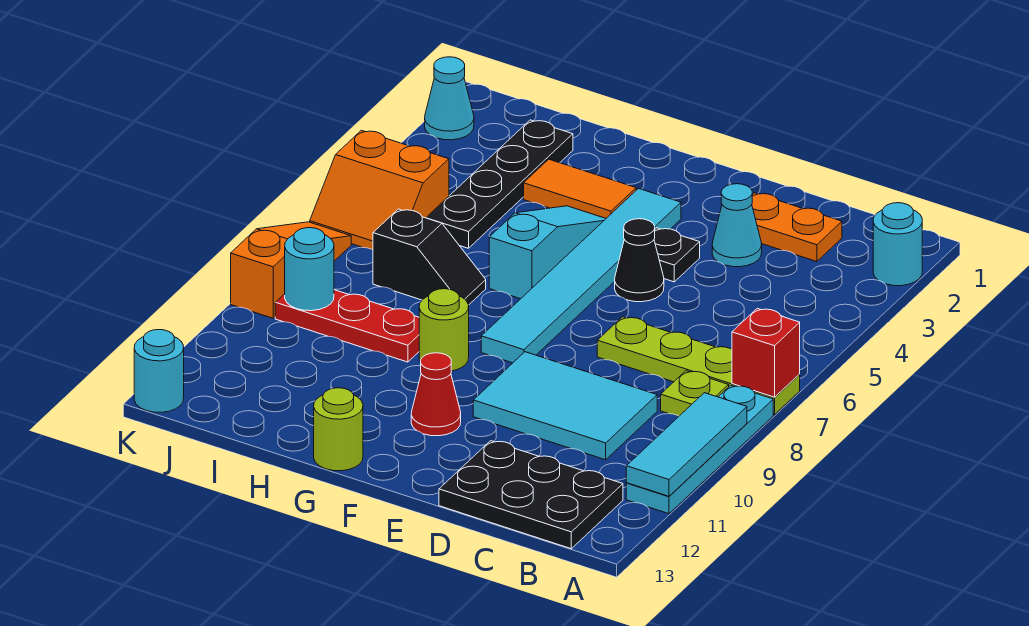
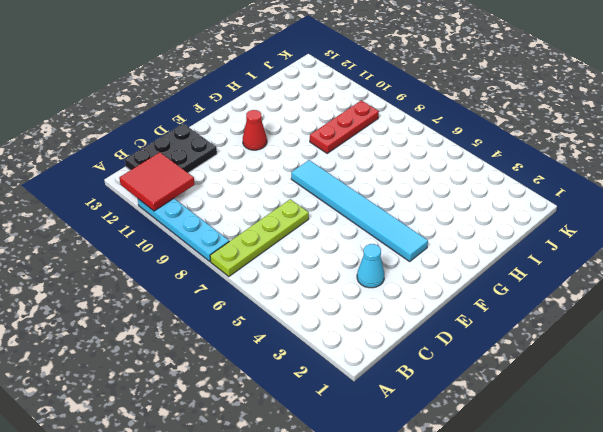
red 2x2 tile [119,152,195,211] -> cyan 1x3 tile [626,393,747,496]
none -> cyan 1x1 round brick [873,203,922,286]
none -> lime 1x1 plate [661,371,729,416]
none -> orange 1x2 plate [752,193,842,262]

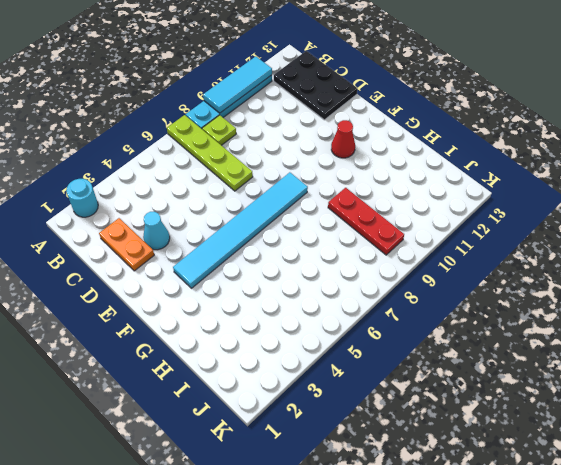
none -> cyan 2x3 tile [473,352,657,460]
none -> black 1x1 plate [654,228,700,282]
none -> black 1x1 cone [615,219,664,302]

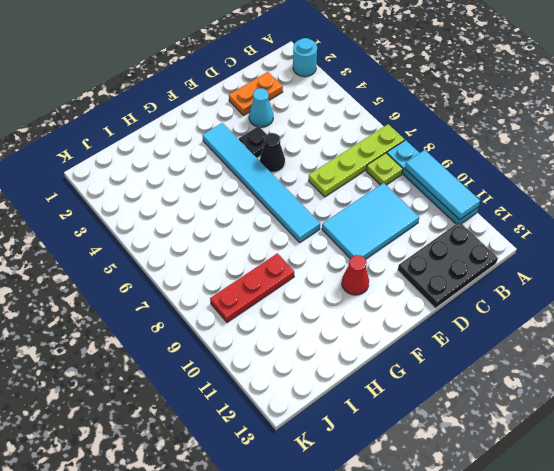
none -> orange 1x2 tile [524,159,636,218]
none -> cyan 1x3 slope [489,206,606,299]
none -> lime 1x1 round brick [419,289,469,371]

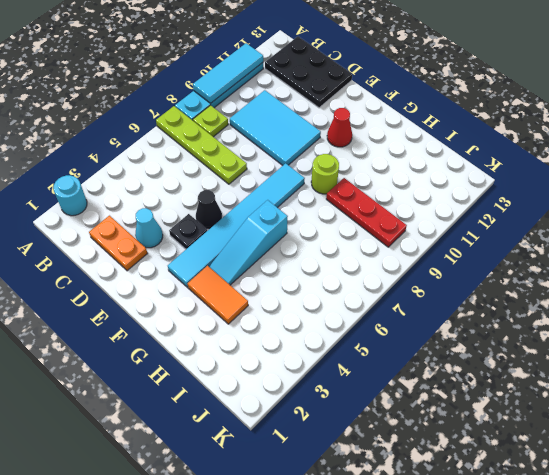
none -> lime 1x1 round brick [314,388,363,471]
none -> black 1x2 slope [373,209,486,305]
none -> black 1x4 plate [426,120,573,248]

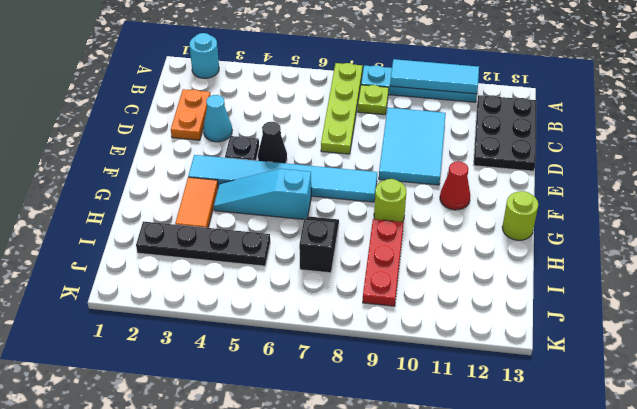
none -> orange 2x2 slope [310,130,449,250]
none -> cyan 1x1 cone [425,57,474,140]
none -> orange 1x3 slope [231,222,351,318]

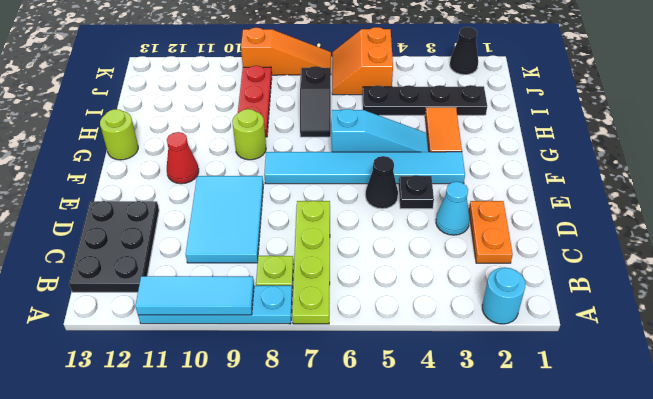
black 1x1 cone [450,27,478,75] -> cyan 1x1 cone [425,57,474,140]
none -> cyan 1x1 round brick [134,330,184,412]
none -> red 1x1 brick [732,308,800,397]
none -> cyan 1x1 round brick [285,228,334,311]

